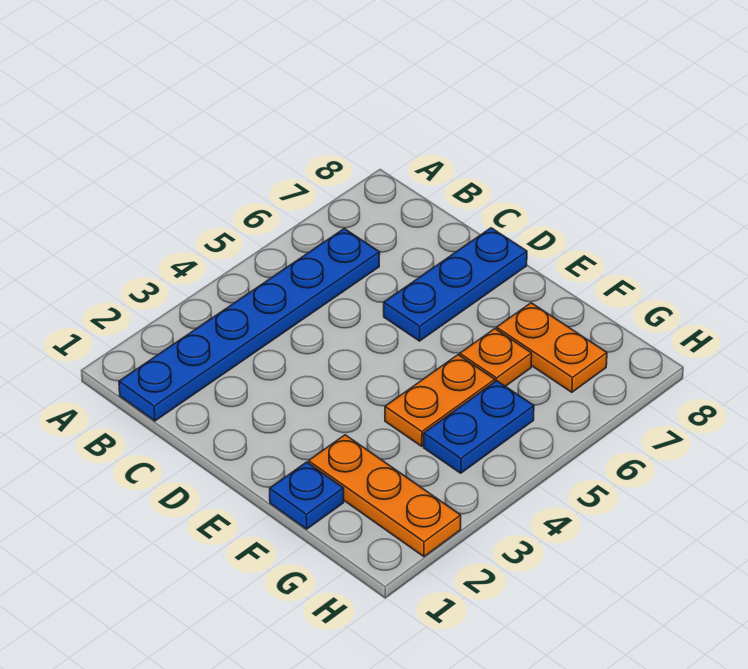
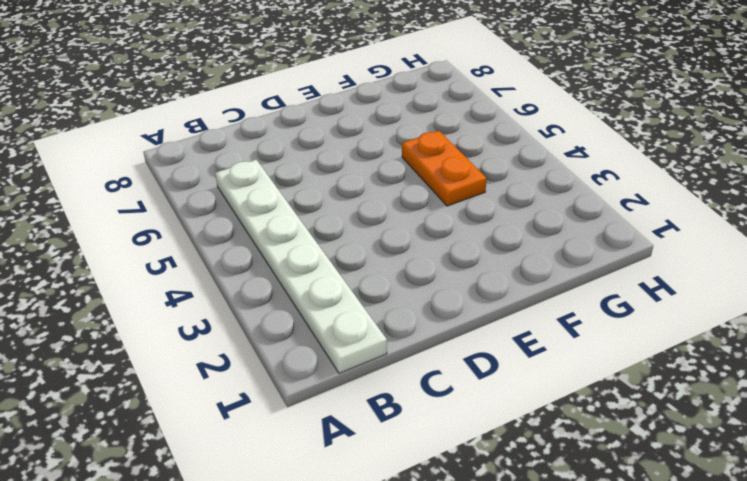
white 1x6 plate [215,160,387,373] -> blue 1x6 plate [119,229,380,421]
none -> blue 1x3 plate [384,228,527,341]
none -> blue 1x1 plate [270,462,344,529]

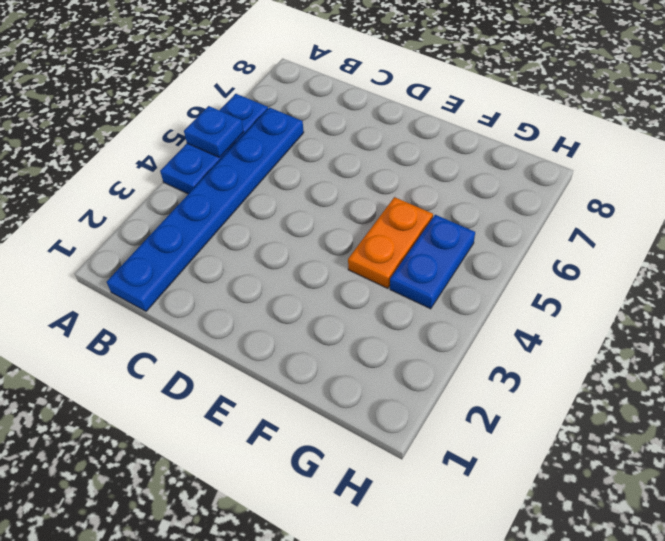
blue 1x3 plate [160,94,268,194] -> blue 1x3 plate moved to [384,228,527,341]
blue 1x1 plate [184,106,244,157] -> blue 1x1 plate moved to [270,462,344,529]
none -> orange 1x3 plate [309,435,461,557]
none -> orange 1x1 plate [460,329,532,386]

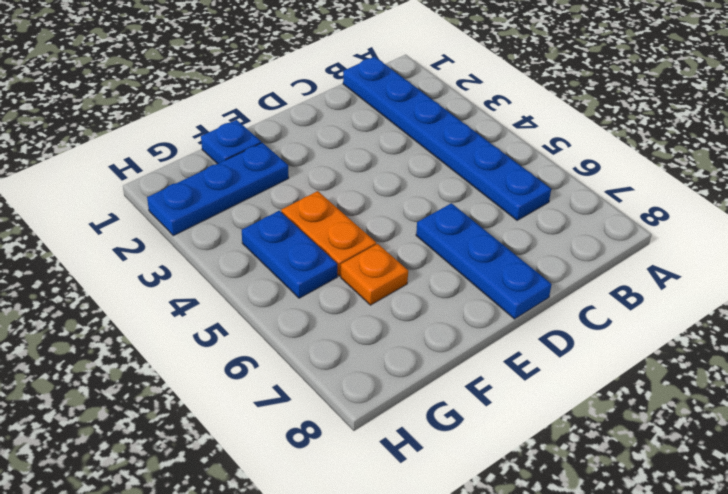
blue 1x3 plate [147,143,289,236] -> orange 1x3 plate [309,435,461,557]
none -> orange 1x2 plate [497,303,607,392]

